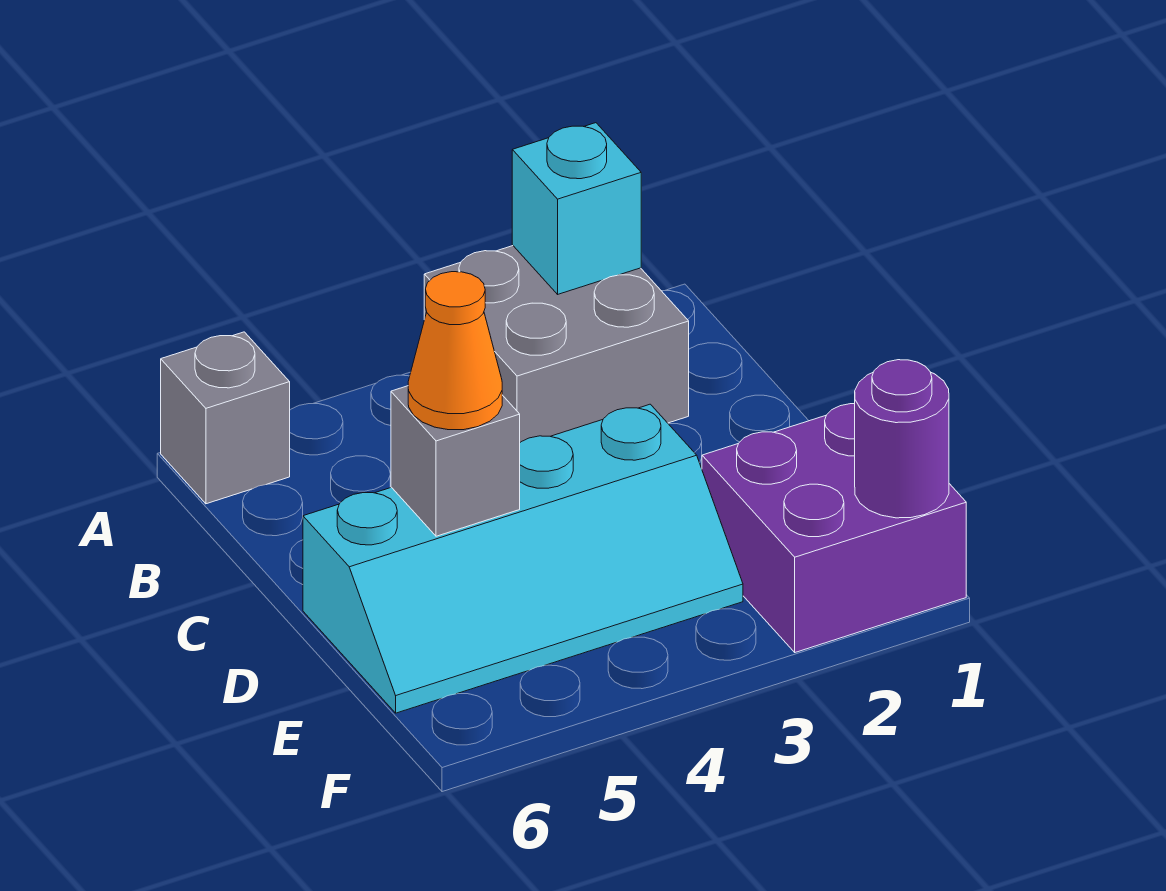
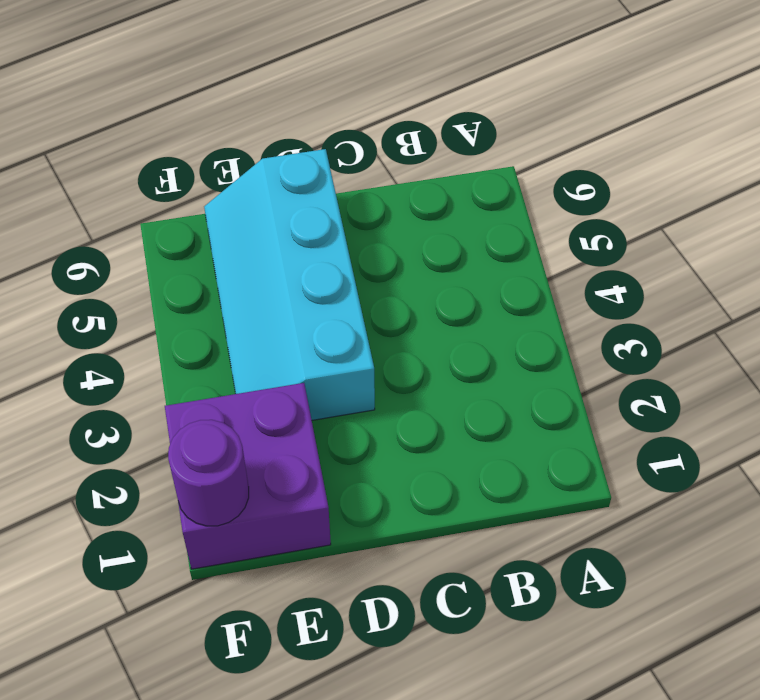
none -> grey 2x2 brick [424,246,689,442]
none -> grey 1x1 brick [161,332,290,504]

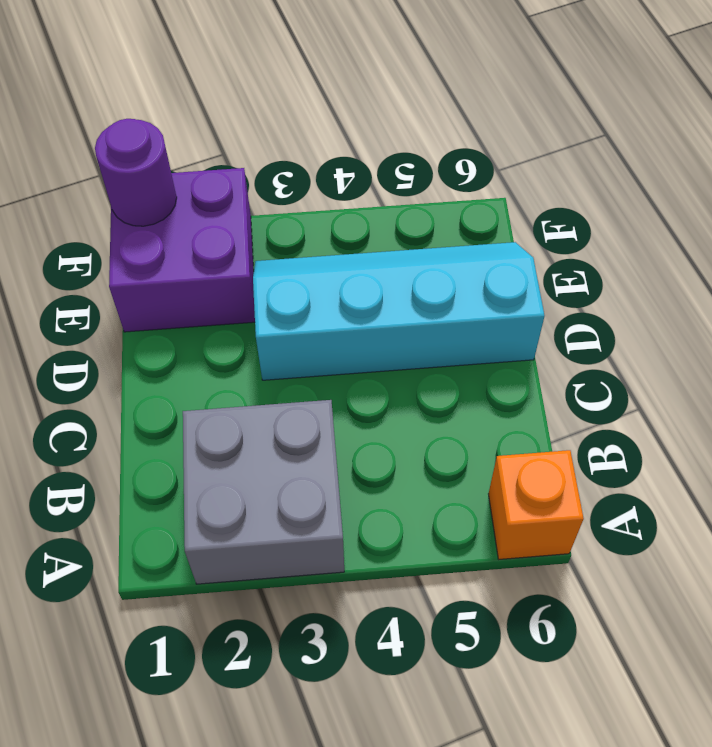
orange 1x1 brick [489,450,584,559] -> grey 1x1 brick [161,332,290,504]
none -> cyan 1x1 brick [512,123,641,294]
none -> grey 1x1 brick [391,386,520,536]

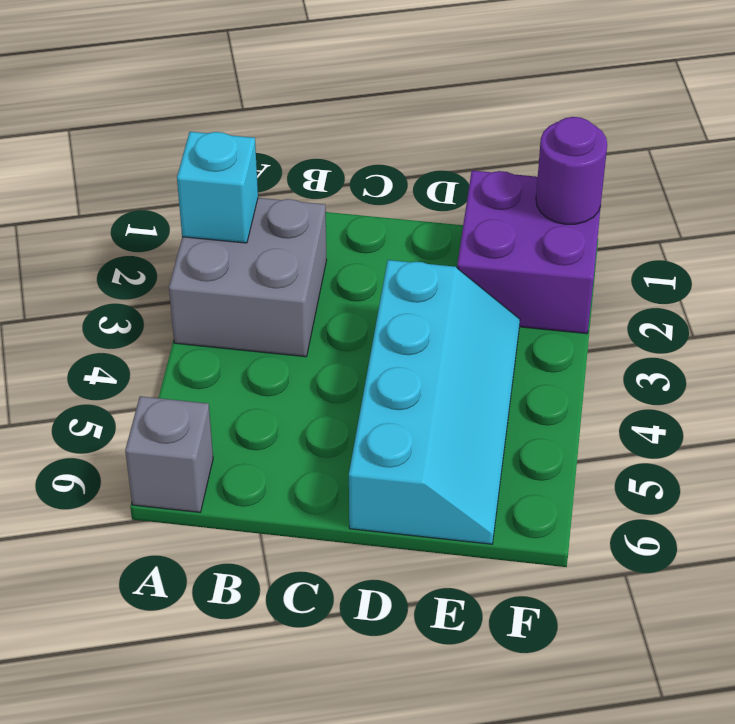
none -> grey 1x1 brick [391,386,520,536]
none -> orange 1x1 cone [408,272,502,430]

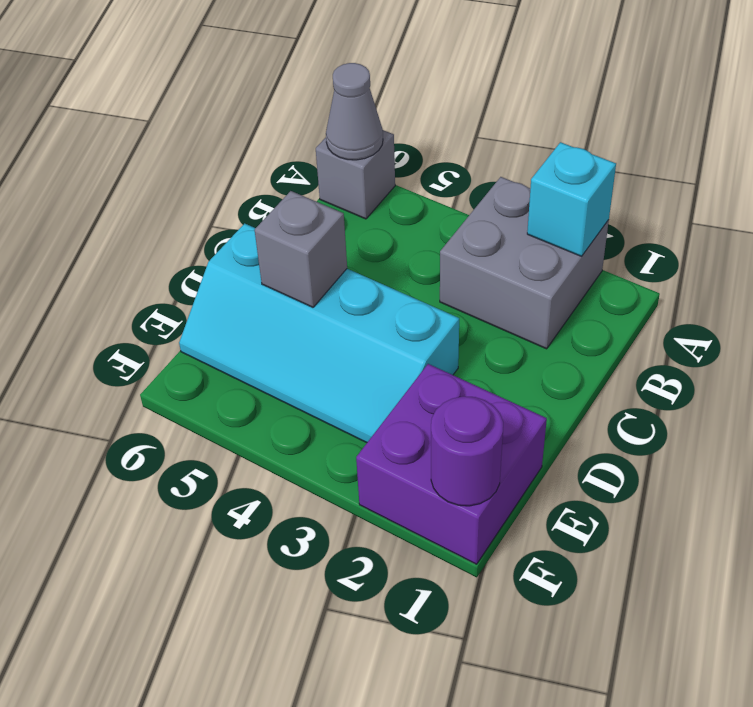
grey 1x1 cone [326,63,383,160] -> none
none -> orange 1x1 cone [408,272,502,430]

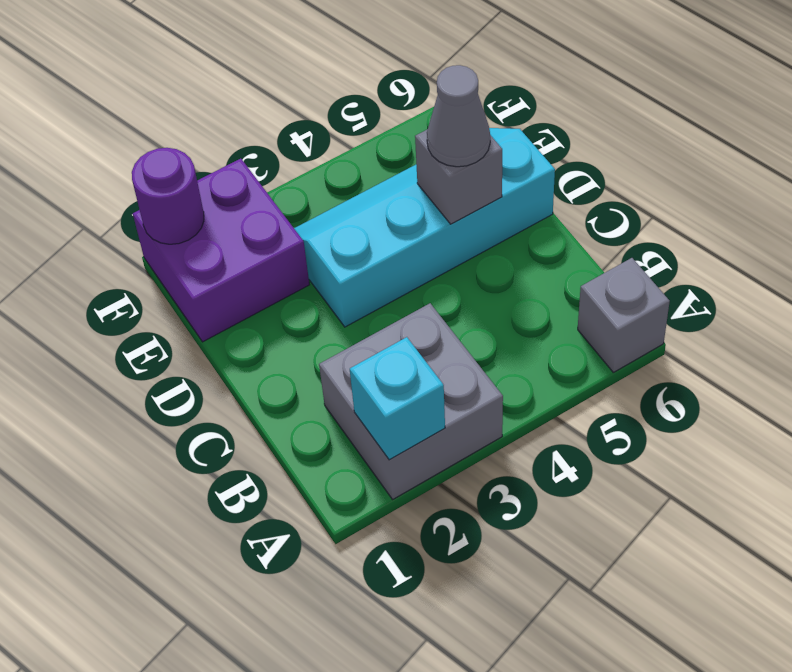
grey 1x1 cone [427,65,490,167] -> orange 1x1 cone [408,272,502,430]

